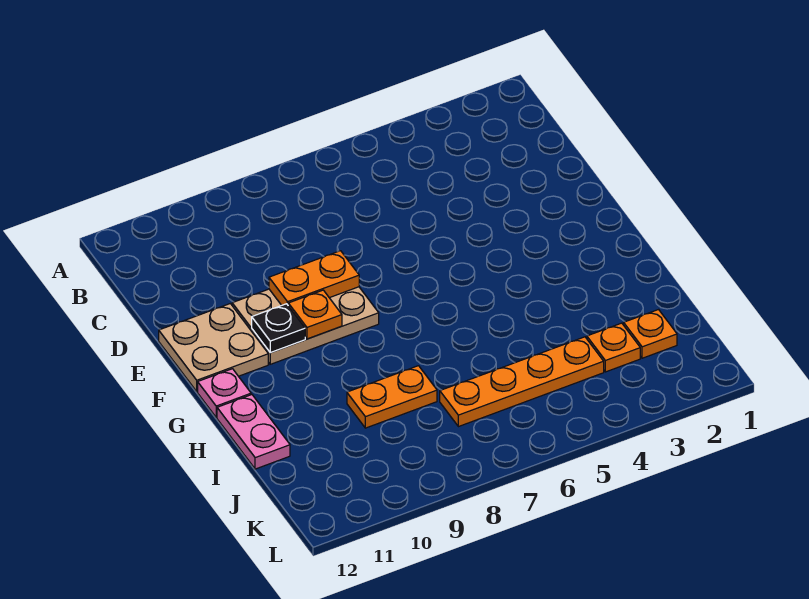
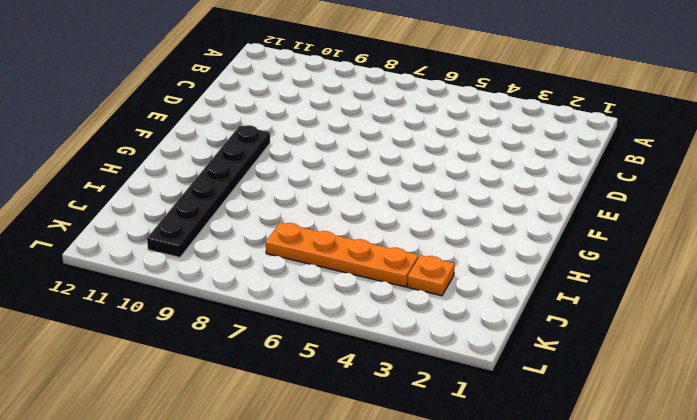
black 1x6 plate [147,125,270,257] -> tan 2x3 plate [232,287,379,364]
none -> tan 2x2 plate [159,304,268,392]
none -> pink 1x1 plate [198,369,251,417]

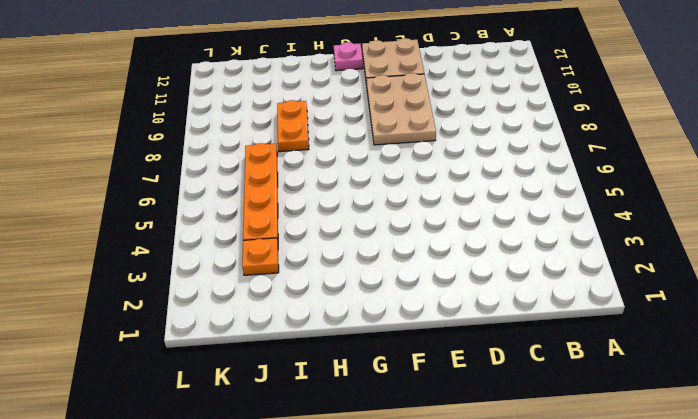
none -> pink 1x2 plate [217,395,290,469]
none -> orange 1x1 plate [624,310,677,358]

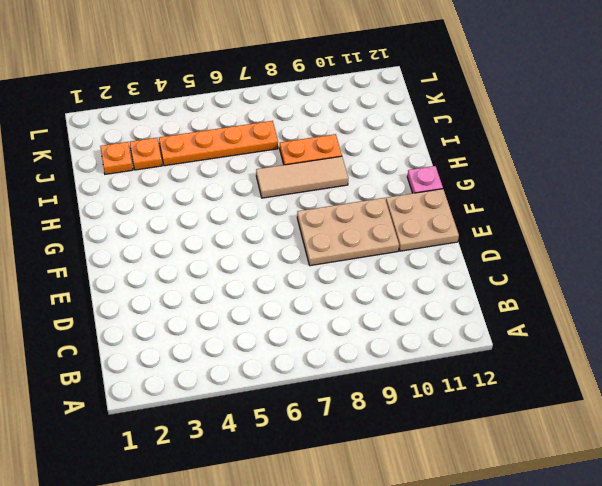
tan 1x3 tile [256,156,348,198] -> none
none -> pink 1x2 plate [217,395,290,469]
none -> orange 1x2 plate [269,251,359,305]

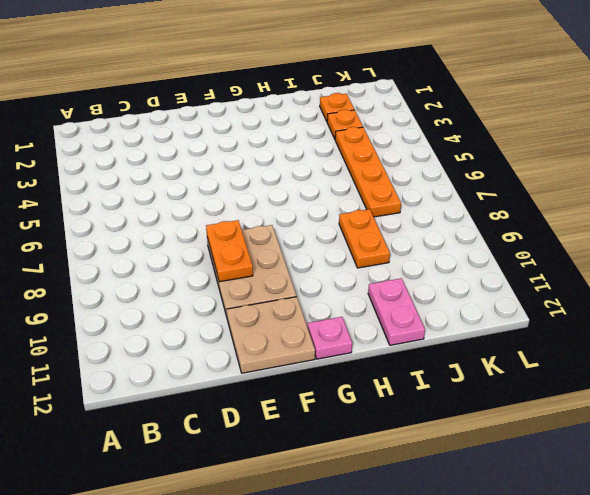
pink 1x2 plate [368,278,425,345] -> pink 1x2 plate turned to [217,395,290,469]
none -> orange 1x1 plate [288,290,342,339]
none -> black 1x1 plate [252,304,305,352]

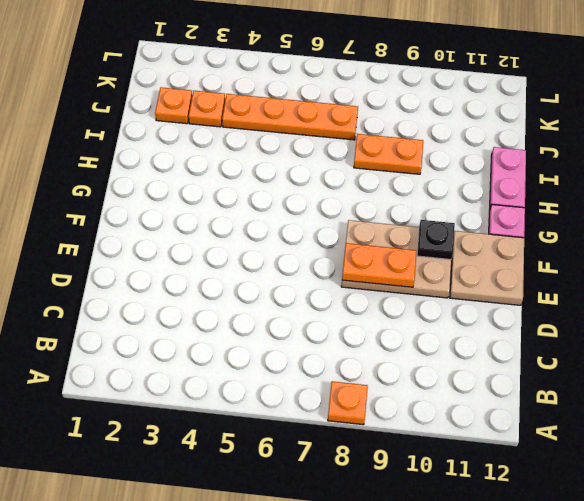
orange 1x1 plate [328,381,368,425] -> orange 1x1 plate moved to [288,290,342,339]

